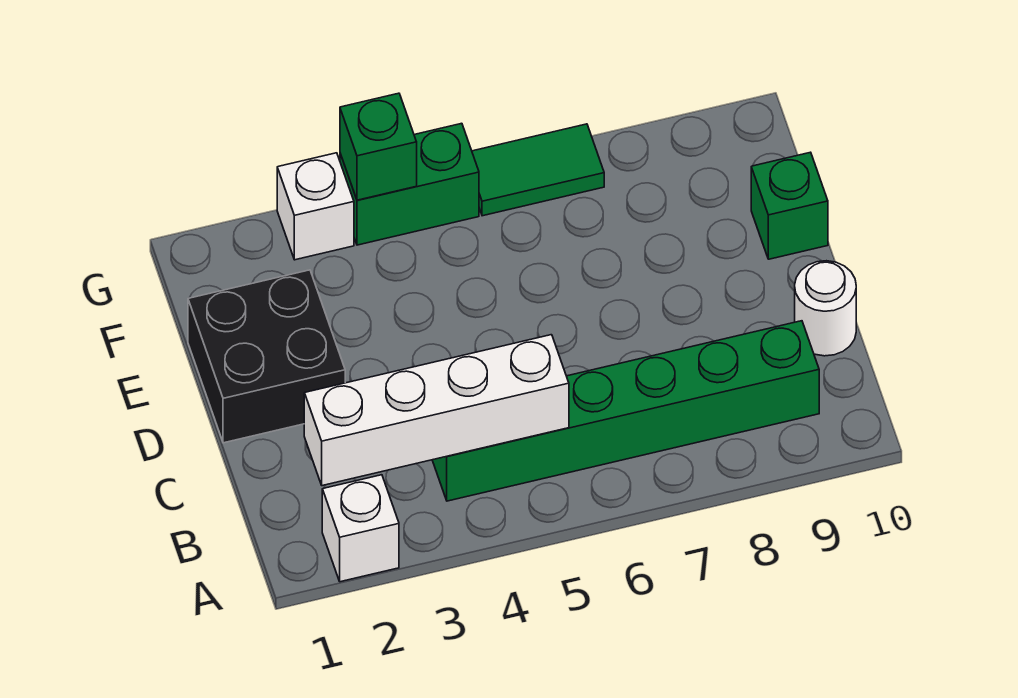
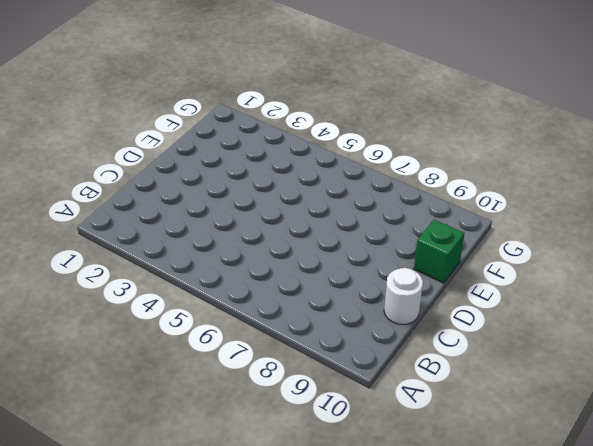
none -> white 1x1 brick [322,475,399,582]
none -> green 1x6 brick [432,321,819,501]

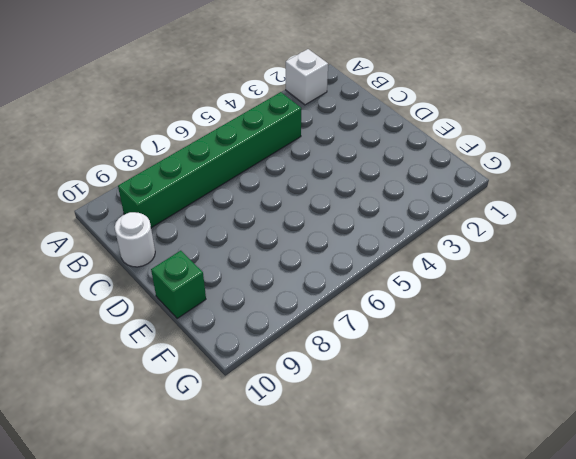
none -> black 2x2 brick [188,270,345,443]
none -> white 1x1 brick [277,153,354,260]

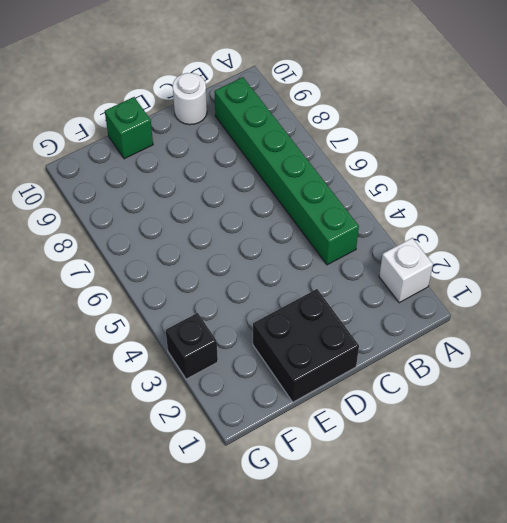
black 1x1 brick [166,313,218,379] -> white 1x1 brick [277,153,354,260]
none -> green 1x2 brick [340,123,479,245]
none -> green 1x2 tile [472,124,604,216]

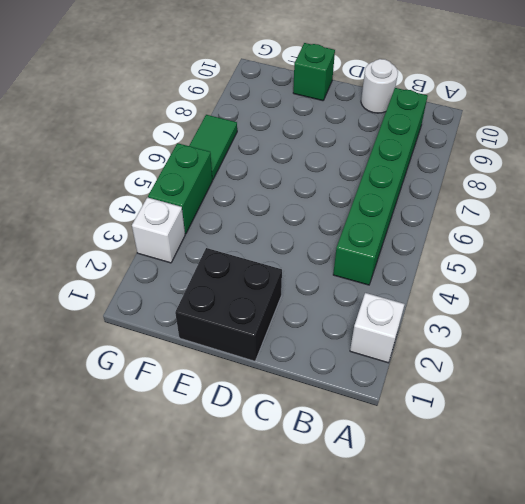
none -> white 1x4 brick [304,335,569,486]
none -> green 1x1 brick [340,93,417,200]

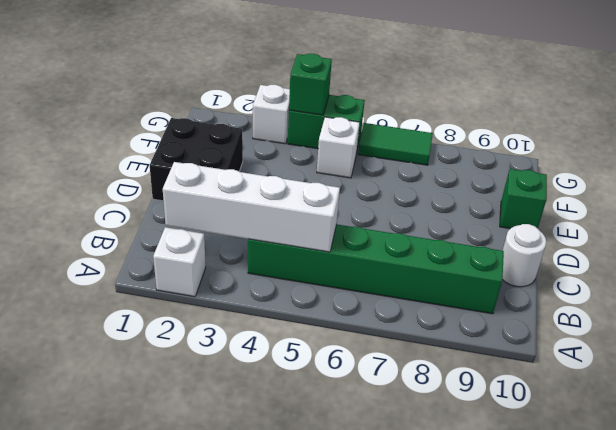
white 1x1 brick [317,117,360,178] -> none

